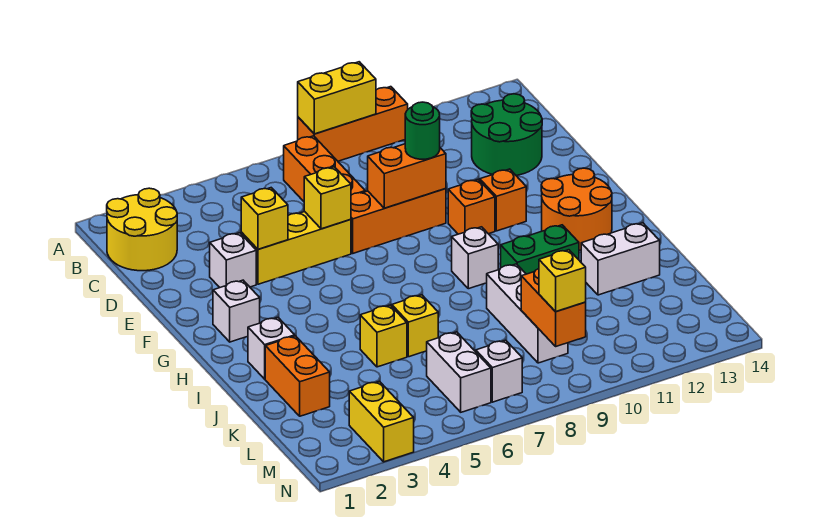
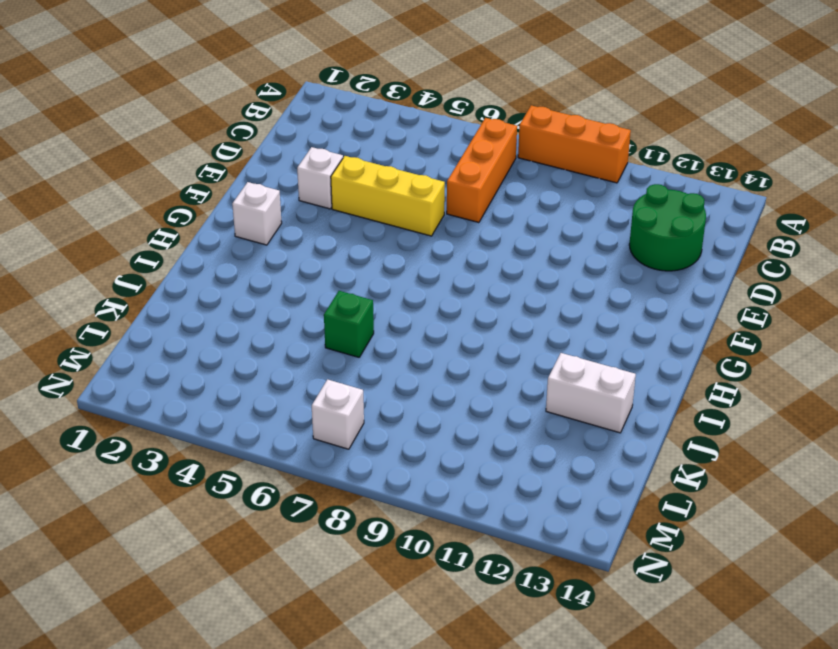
green 1x1 brick [324,291,374,357] -> yellow 1x1 brick [392,295,438,357]
none -> yellow 2x2 round brick [107,188,177,271]
none -> orange 1x3 brick [351,189,446,253]
none -> orange 1x1 brick [448,180,495,234]

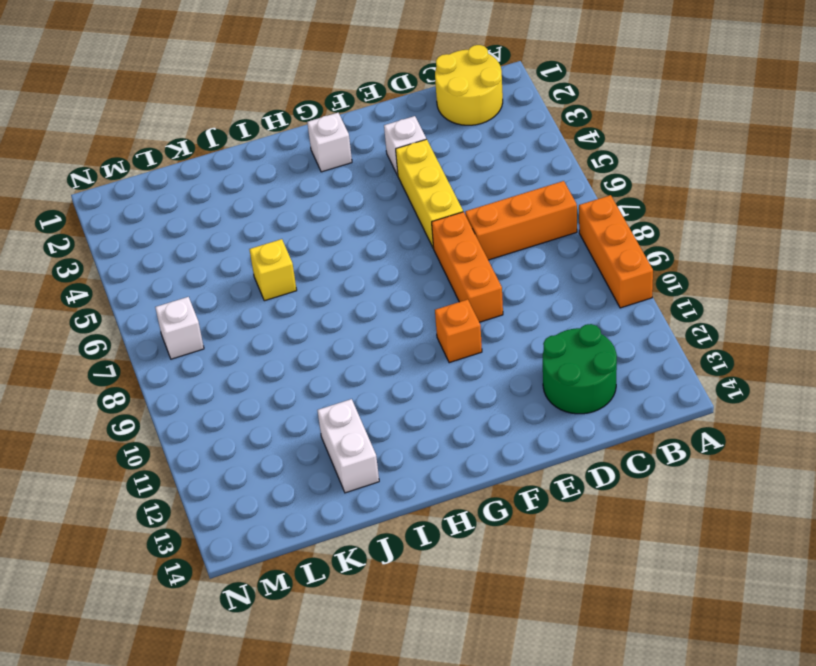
none -> orange 1x1 brick [480,169,526,231]
none -> orange 2x2 round brick [541,168,612,250]
none -> white 1x1 brick [452,227,498,289]

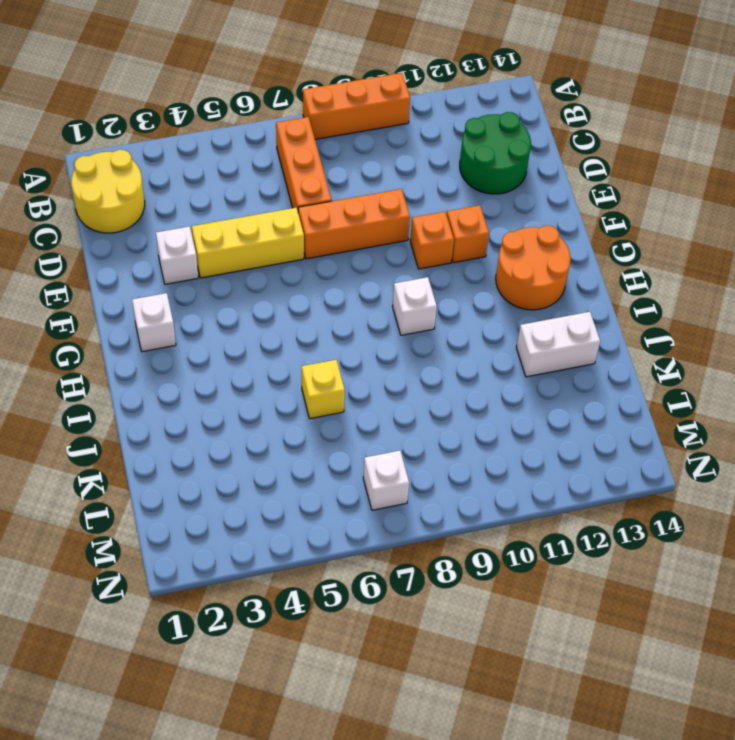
none -> white 1x1 brick [248,317,295,379]
none -> green 1x2 brick [501,225,579,274]
none -> orange 1x2 brick [265,336,330,416]

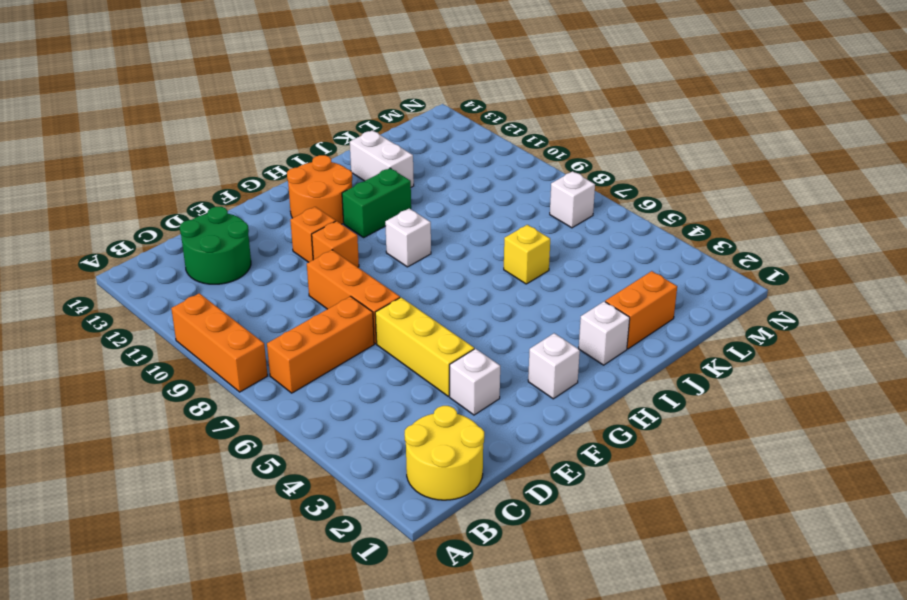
green 1x2 brick [342,168,411,237] -> green 1x2 brick turned to [501,225,579,274]
none -> yellow 1x1 brick [360,305,407,367]
none -> white 1x3 brick [487,264,568,363]
none -> white 1x2 brick [427,332,491,412]

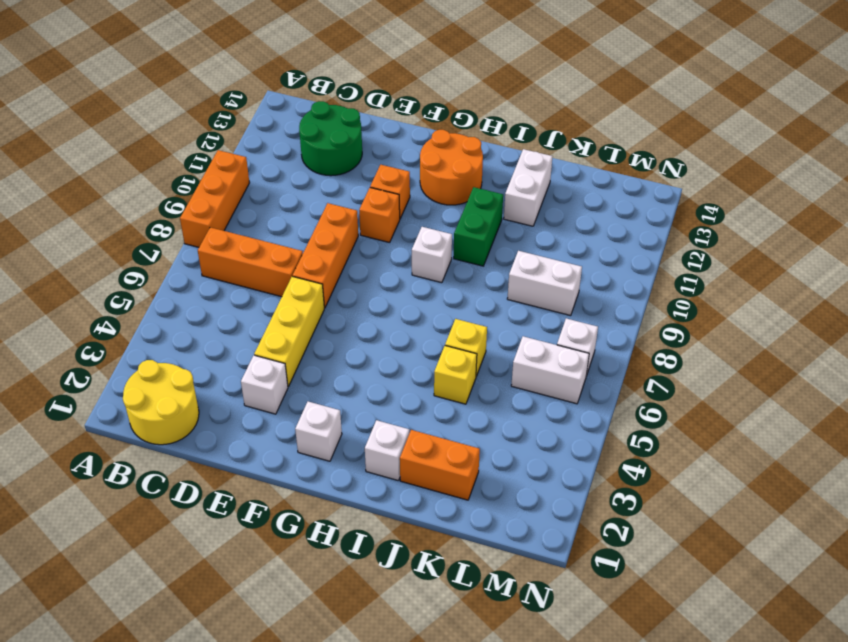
white 1x2 brick [507,251,582,316] -> white 1x3 brick [487,264,568,363]
none -> yellow 1x2 brick [349,381,414,462]
none -> yellow 1x2 brick [298,62,376,134]
none -> yellow 1x1 brick [241,188,288,249]

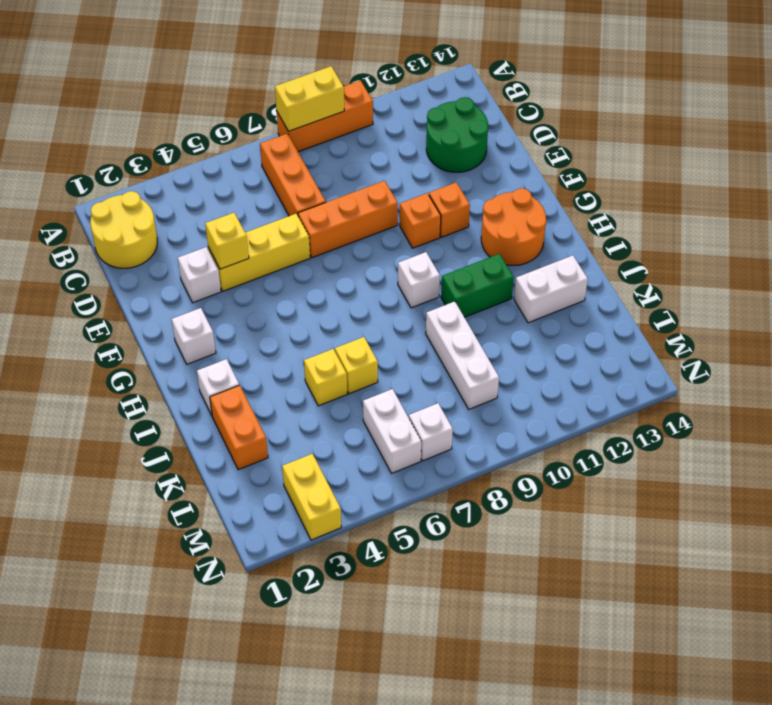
none -> yellow 1x1 brick [304,167,351,229]
none -> orange 1x2 brick [368,144,446,208]
none -> orange 1x2 brick [521,269,586,346]

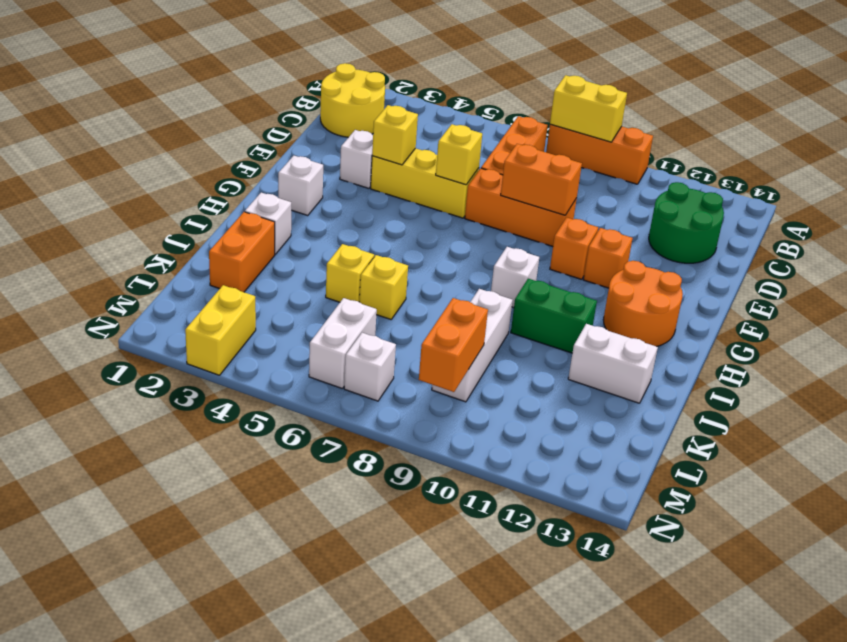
none -> green 1x1 round brick [405,102,440,159]
none -> yellow 1x1 brick [539,250,586,312]

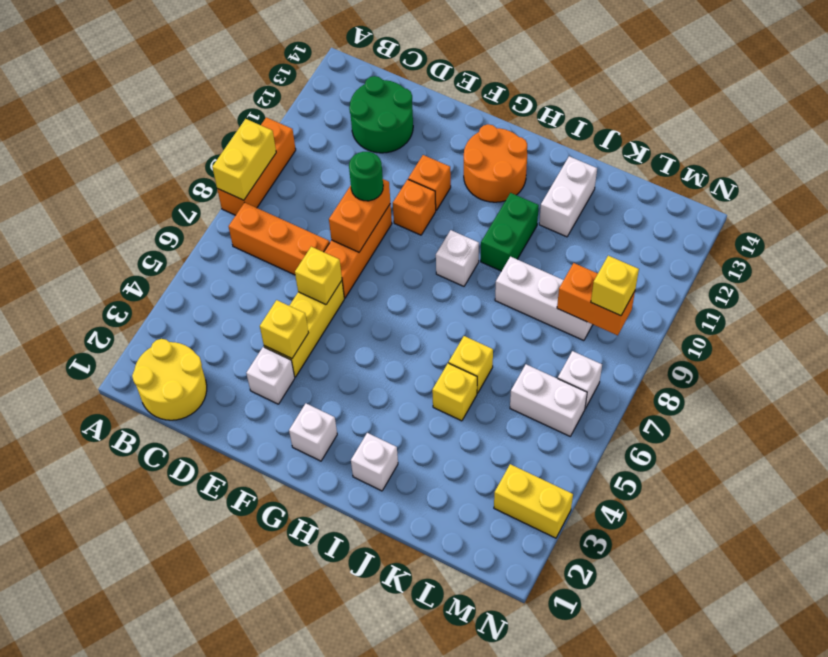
none -> orange 1x2 brick [265,336,330,416]

